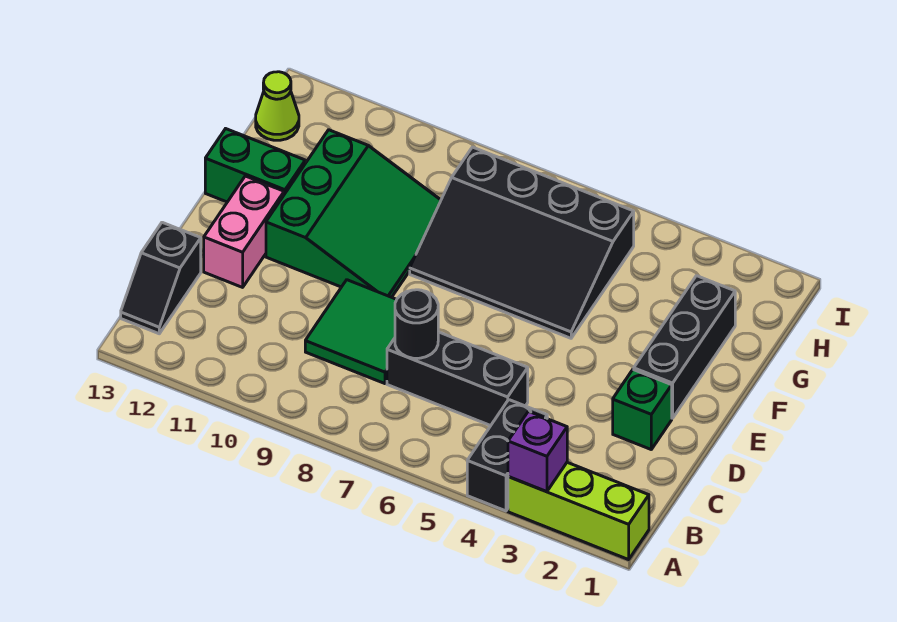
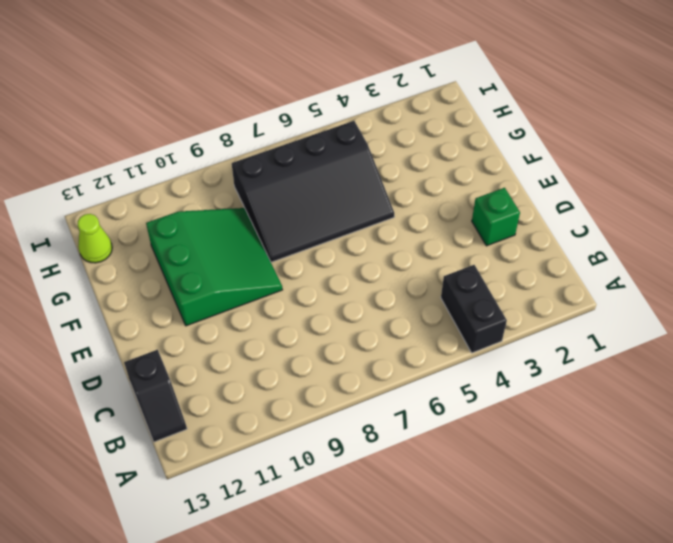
none -> lime 1x3 brick [508,462,649,560]
none -> black 1x3 brick [387,332,528,426]
none -> green 2x2 tile [305,280,397,384]

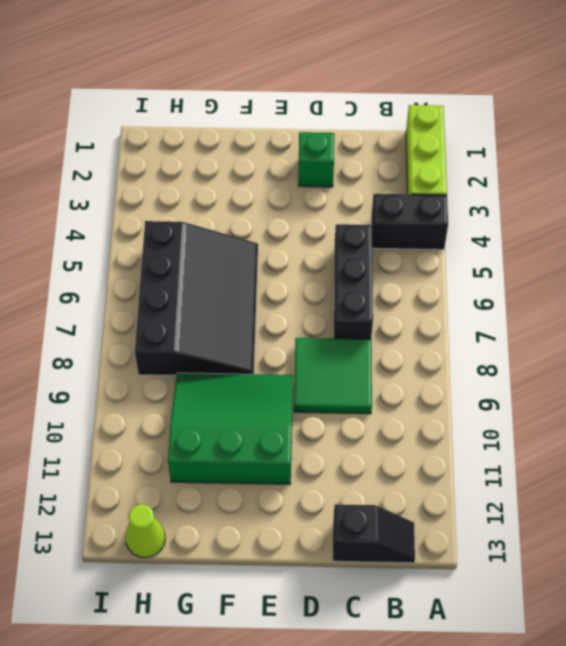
none -> pink 1x2 brick [204,176,284,287]
none -> black 1x3 brick [634,276,735,418]
none -> green 1x2 brick [205,129,305,202]

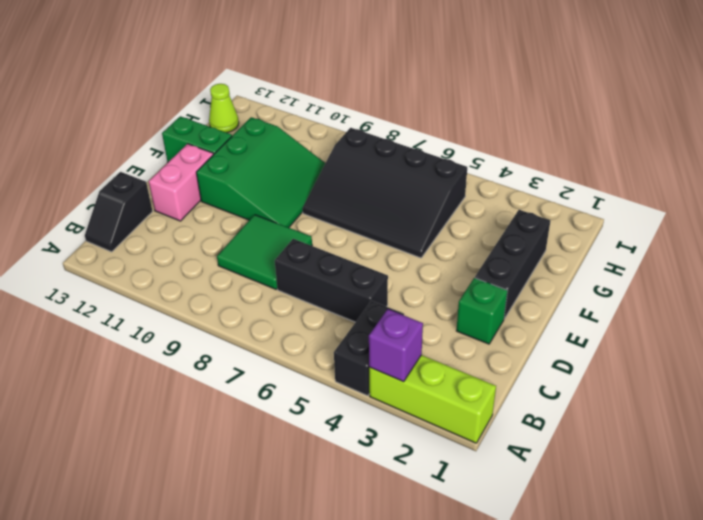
none -> black 1x1 round brick [395,290,438,358]

